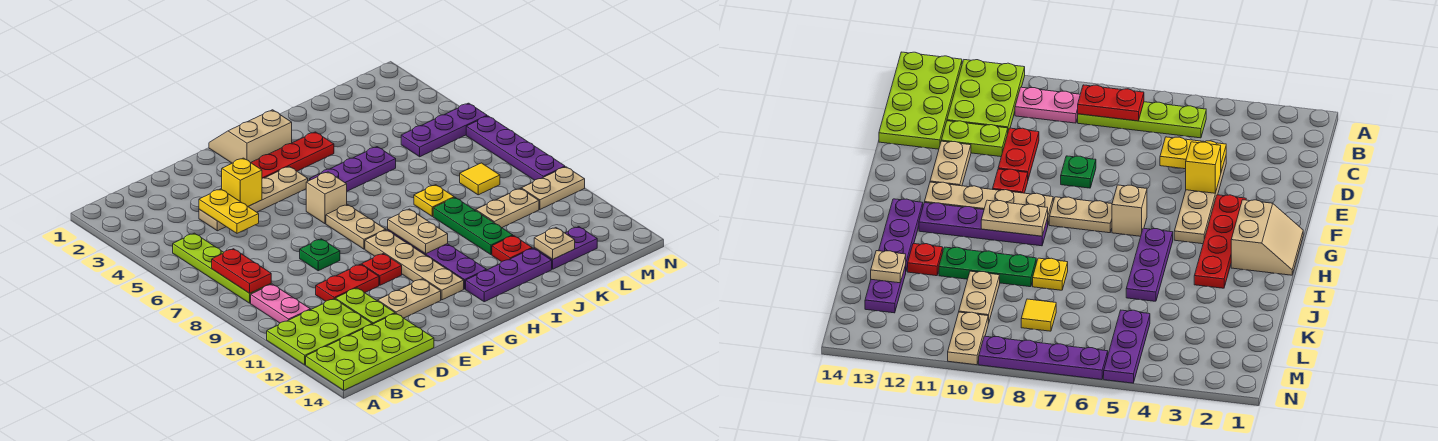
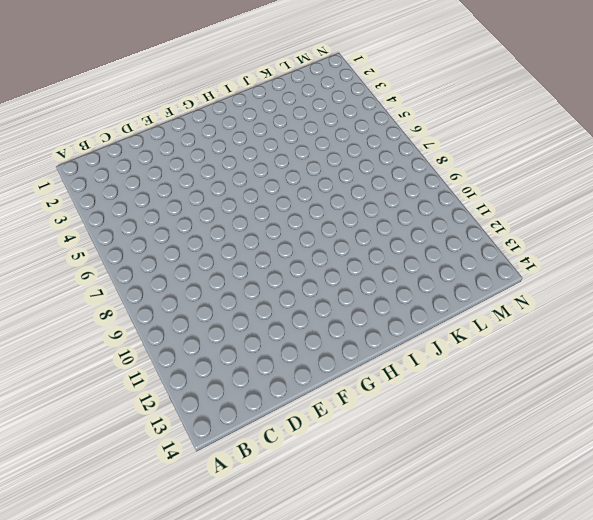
none -> lime 2x3 plate [267,299,372,365]
none -> lime 2x4 plate [306,313,434,390]
none -> lime 1x4 plate [173,233,271,303]
none -> pink 1x2 plate [251,284,310,323]

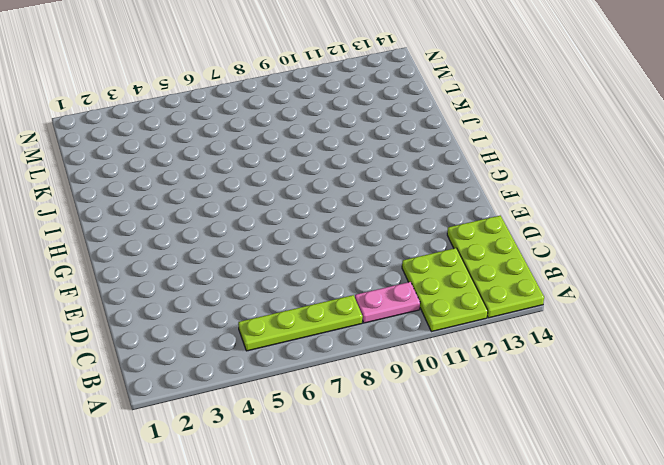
none -> tan 1x4 plate [199,166,308,231]
none -> red 1x2 plate [316,264,379,301]
none -> lime 1x2 plate [335,288,395,324]
none -> green 1x1 plate [300,239,340,271]

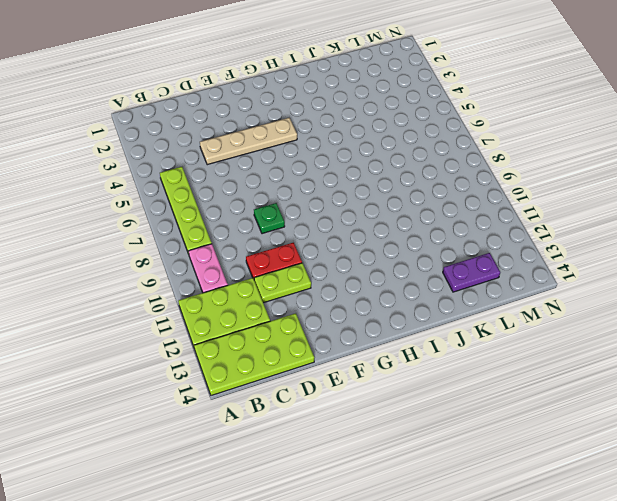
lime 1x2 plate [254,263,311,303] -> lime 1x2 plate turned to [335,288,395,324]
none -> tan 1x2 plate [378,279,441,318]
none -> red 1x4 plate [251,132,334,178]
none -> red 1x1 plate [362,254,402,285]
none -> tan 2x2 slope [209,110,292,163]

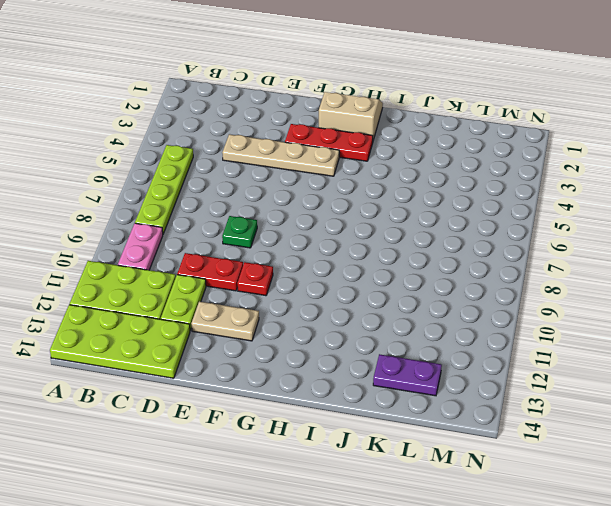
red 1x3 plate [285,124,373,161] -> red 1x4 plate [251,132,334,178]
none -> tan 1x1 brick [306,172,347,224]
none -> tan 1x2 plate [326,205,386,249]
none -> tan 1x4 plate [365,230,464,300]
none -> purple 1x3 plate [310,147,396,191]

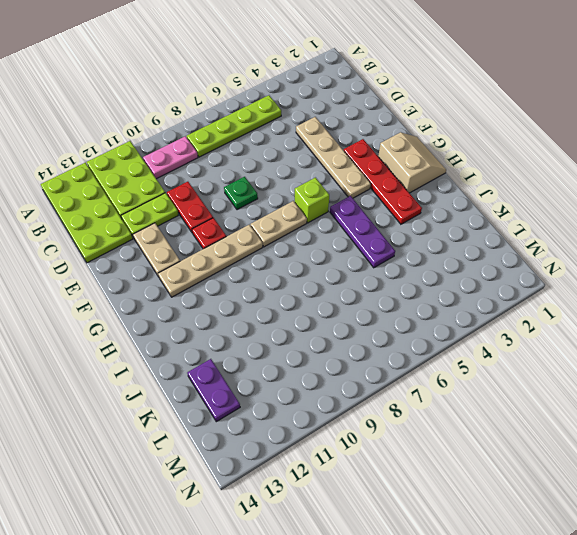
lime 1x1 brick [295,178,329,223] -> tan 1x1 brick [306,172,347,224]
none -> purple 1x4 plate [388,230,486,289]
none -> purple 1x3 plate [466,248,552,302]
none -> yellow 1x1 plate [414,185,454,217]
none -> green 1x3 plate [433,197,513,255]

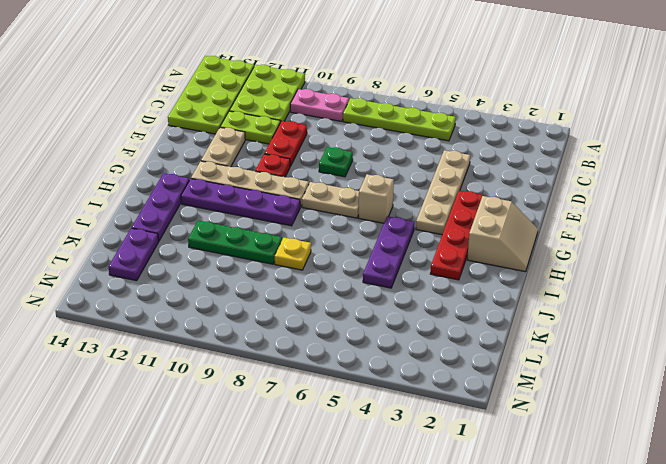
none -> red 1x1 plate [492,236,532,262]
none -> tan 1x2 plate [476,188,539,228]
none -> purple 1x3 plate [401,103,487,157]
none -> yellow 1x1 tile [460,163,500,195]

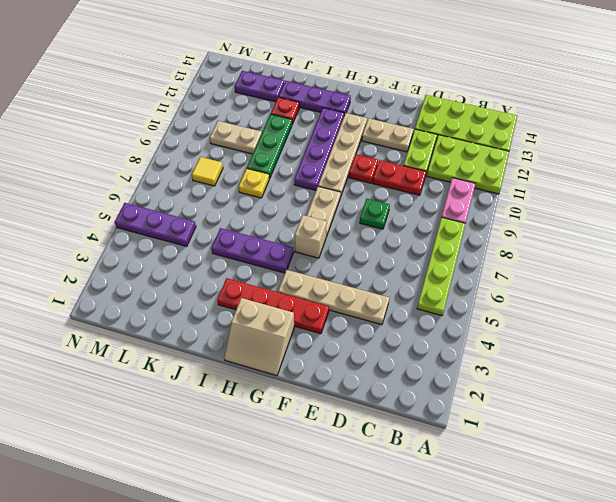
none -> tan 1x2 plate [521,167,585,209]
none -> purple 1x4 plate [466,116,565,180]
none -> red 1x2 plate [212,249,271,293]
none -> yellow 1x2 plate [199,189,259,233]

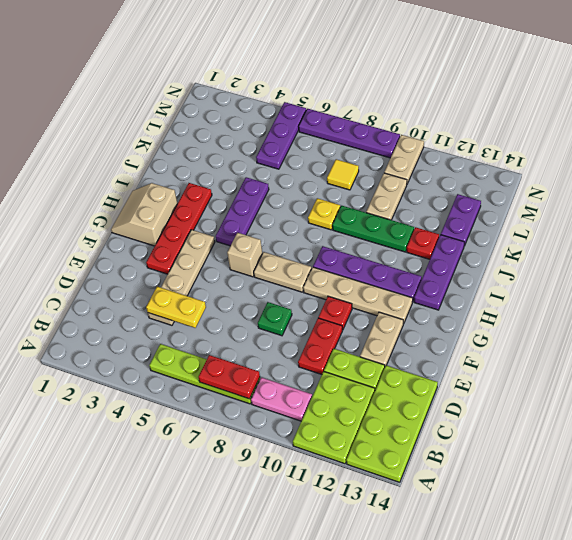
none -> yellow 1x1 brick [222,158,262,206]
none -> tan 1x2 plate [388,209,448,254]
none -> tan 1x1 plate [534,228,575,259]

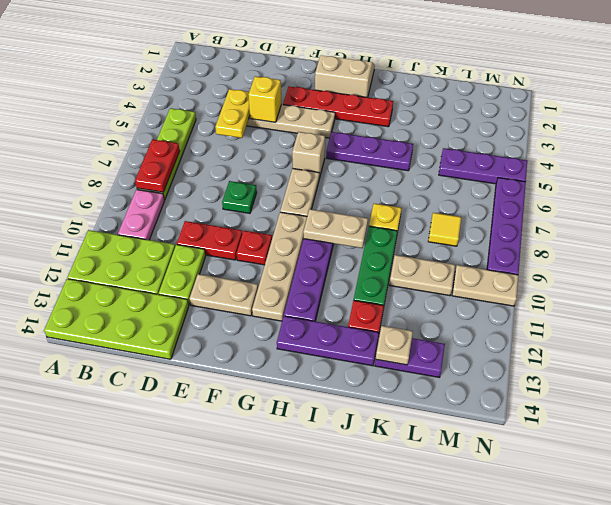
tan 1x2 plate [303,209,368,248] -> tan 1x2 plate turned to [388,209,448,254]

